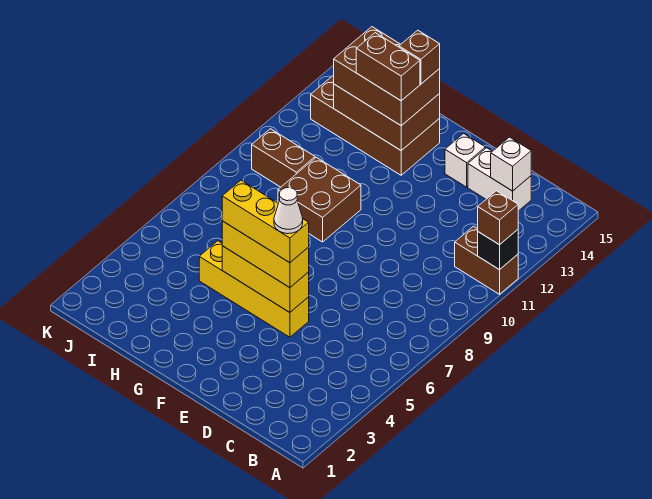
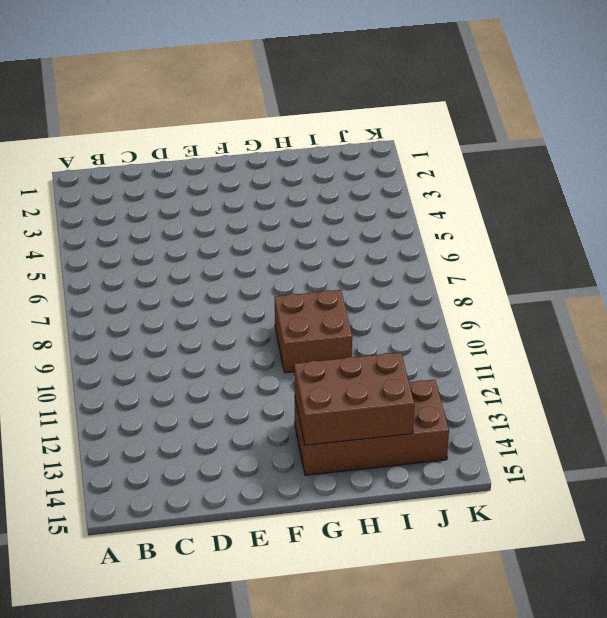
none -> brown 1x2 brick [455,226,518,294]
none -> white 1x2 brick [468,148,531,211]
none -> yellow 1x4 brick [199,241,309,337]

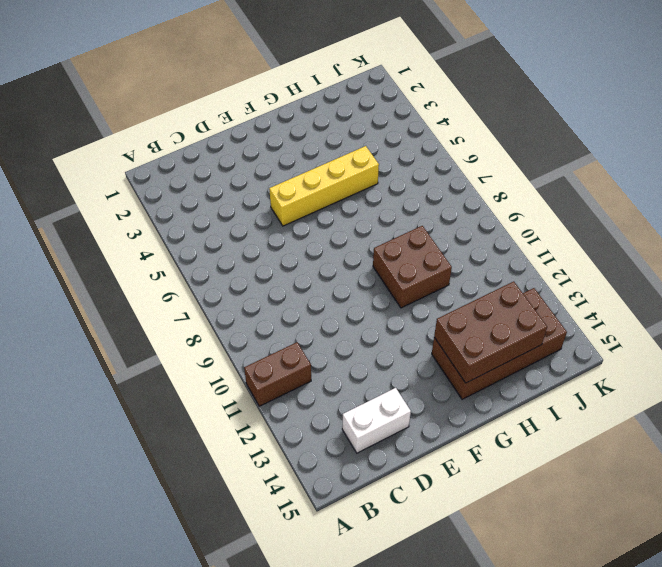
none -> white 1x1 brick [445,133,485,187]
none -> brown 1x2 brick [252,129,315,187]
none -> black 1x1 brick [478,230,518,270]

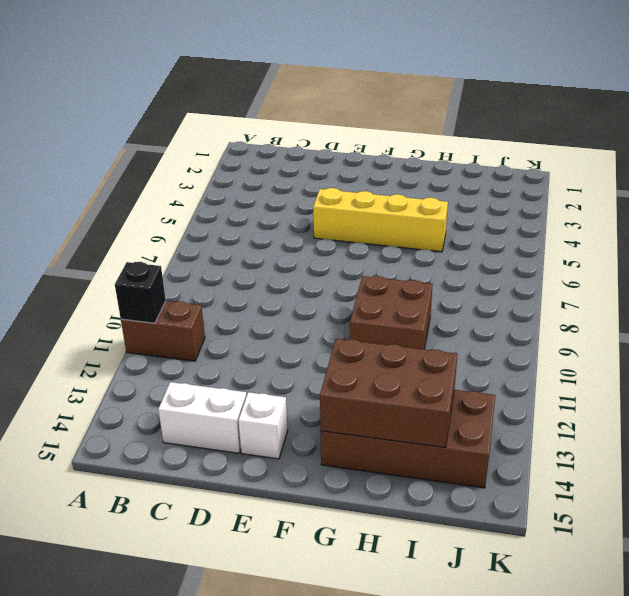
none -> brown 1x2 brick [252,129,315,187]
none -> white 1x1 brick [491,137,531,191]
none -> yellow 1x3 brick [222,246,309,312]

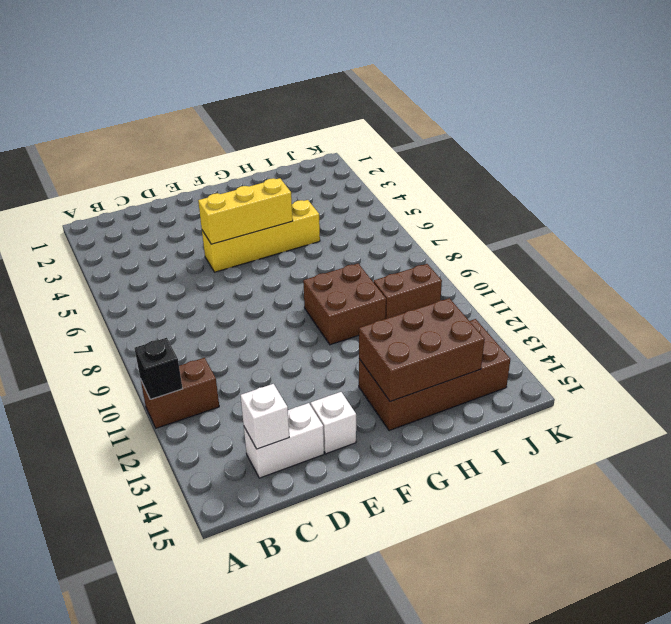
none -> brown 1x1 brick [478,191,518,245]
none -> yellow 1x3 brick [222,221,309,288]
none -> brown 2x3 brick [334,27,440,126]

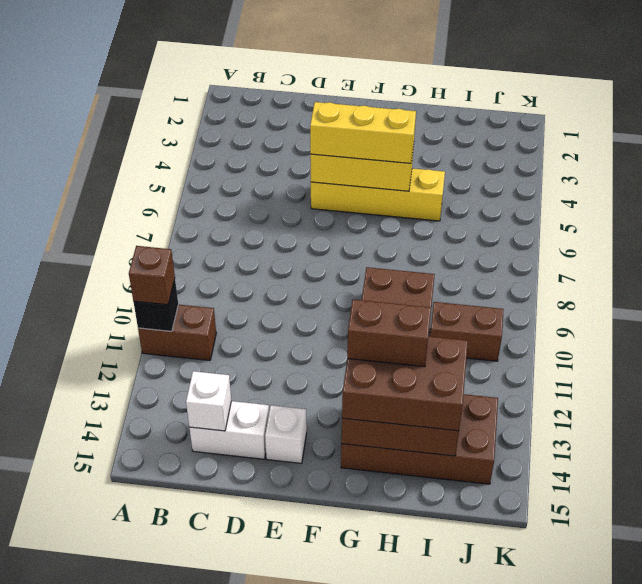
none -> yellow 1x3 brick [222,180,309,263]
none -> brown 1x1 brick [399,30,440,84]
none -> white 1x1 cone [274,188,303,234]

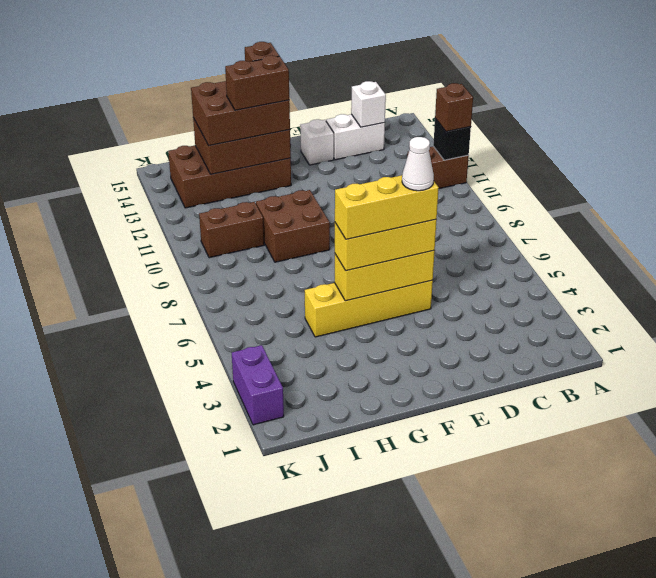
purple 1x2 brick [232,345,284,425] -> none

